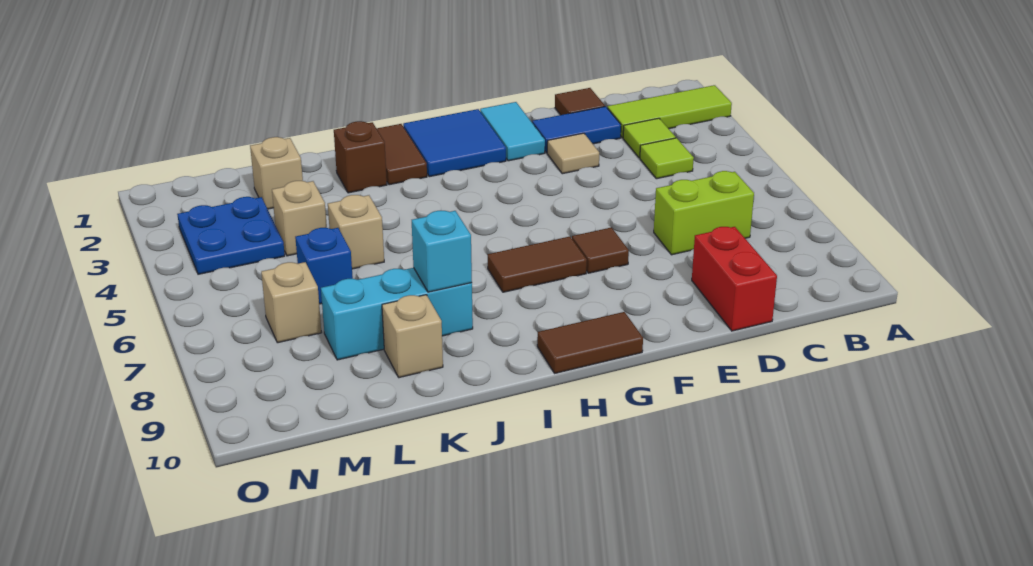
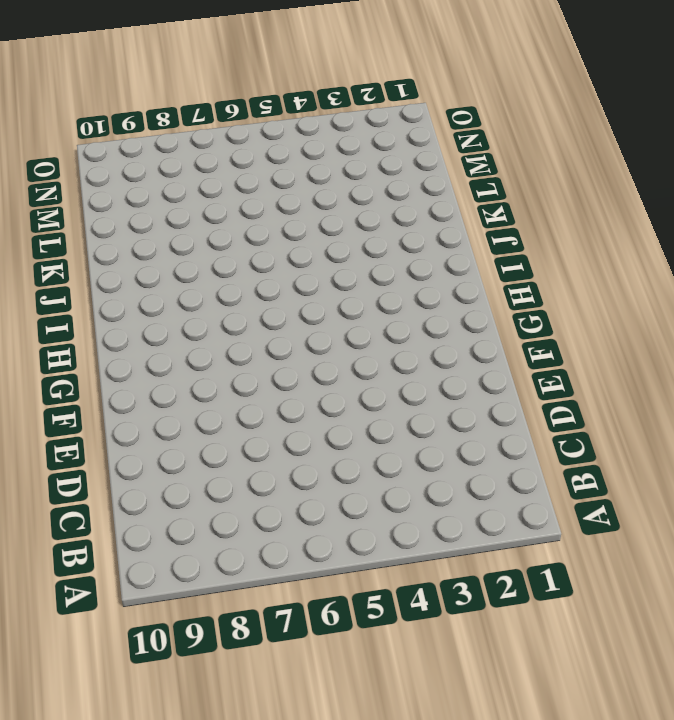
none -> lime 1x3 tile [608,85,732,138]
none -> lime 1x1 tile [623,118,676,158]
none -> lime 1x1 tile [640,138,694,179]

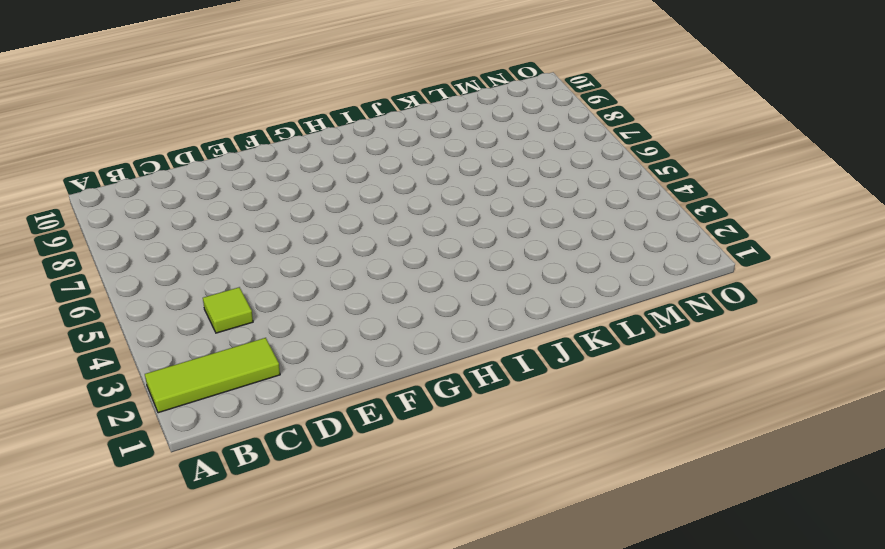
none -> lime 1x1 tile [623,118,676,158]
none -> lime 1x2 brick [654,171,754,255]
none -> brown 1x1 tile [555,88,605,115]

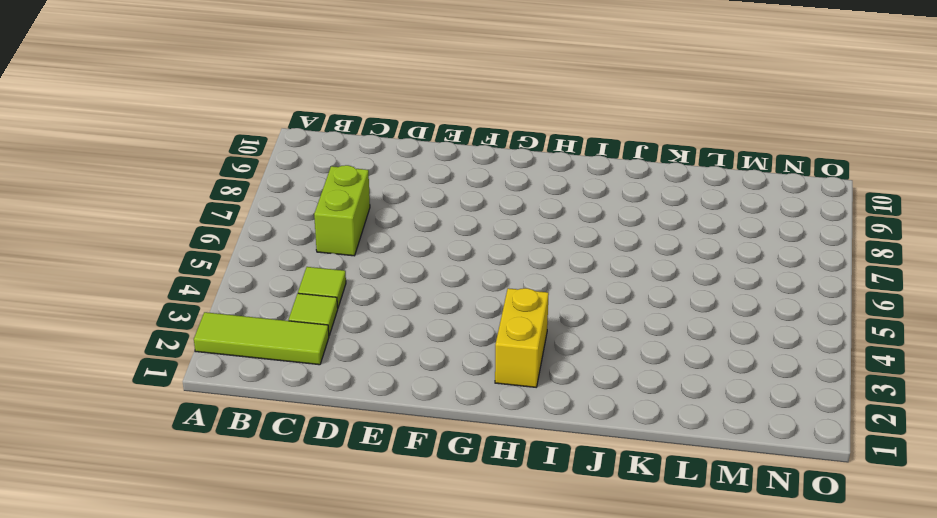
lime 1x2 brick [314,165,370,256] -> lime 1x2 brick turned to [654,171,754,255]
yellow 1x2 brick [495,288,549,387] -> blue 2x2 tile [403,109,506,177]
none -> brown 1x1 tile [555,88,605,115]
none -> blue 1x2 tile [532,106,621,153]
none -> red 1x2 brick [692,227,777,331]

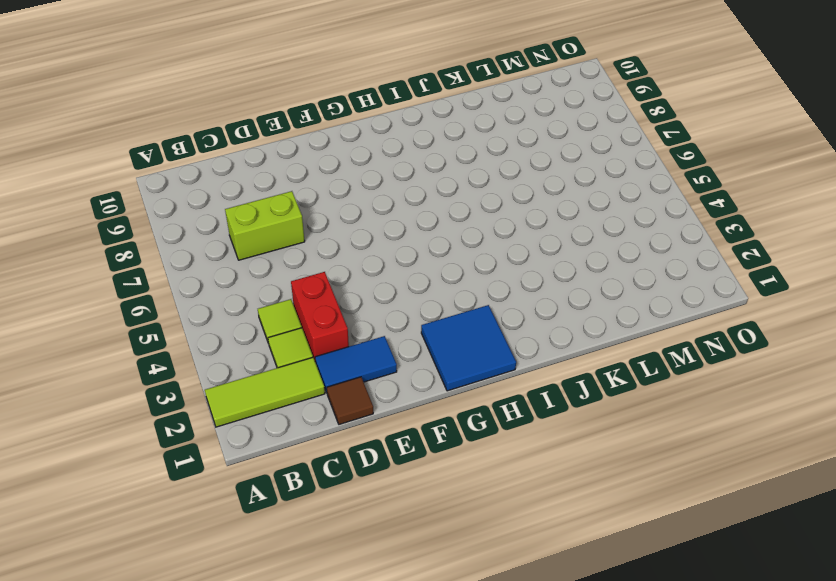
red 1x2 brick [291,272,349,363] -> red 1x2 brick moved to [692,227,777,331]
none -> tan 1x1 tile [547,133,599,174]
none -> cyan 1x2 tile [480,102,545,161]
none -> brown 1x1 tile [572,228,629,273]

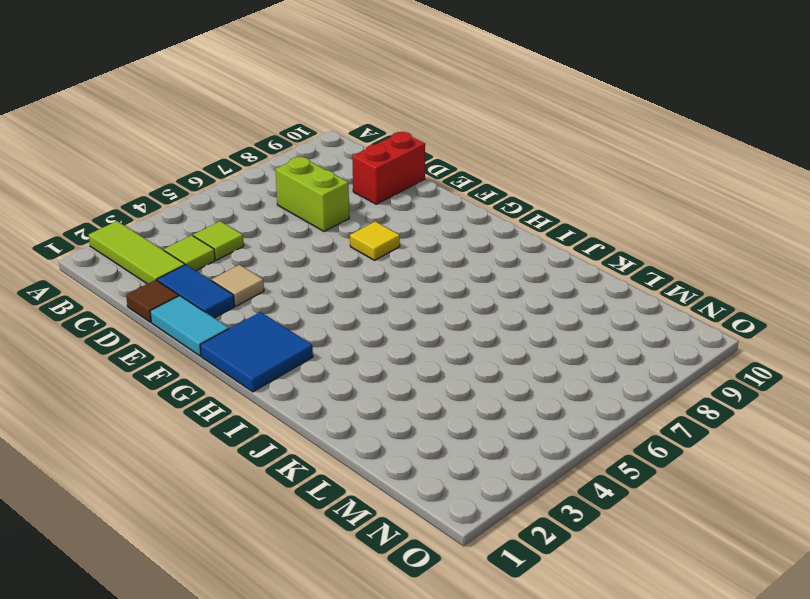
cyan 1x2 tile [150,296,229,356] -> cyan 1x2 tile turned to [480,102,545,161]
yellow 1x1 tile [350,221,400,260] -> brown 1x1 tile [572,228,629,273]
none -> brown 1x2 tile [488,237,587,292]
none -> brown 1x2 tile [537,312,643,373]
none -> brown 1x2 tile [377,124,427,185]

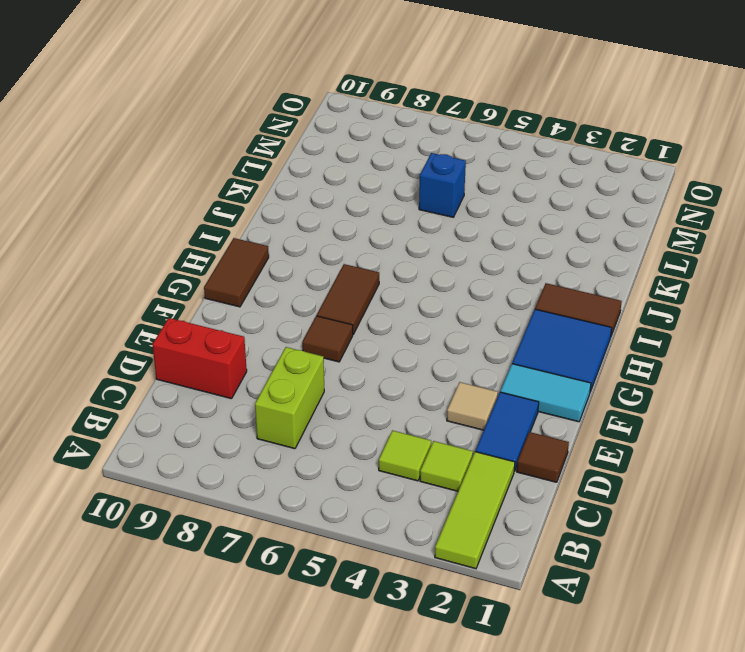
none -> brown 1x1 brick [334,121,387,193]
none -> cyan 1x3 brick [321,268,473,360]
none -> tan 1x1 brick [328,195,384,269]

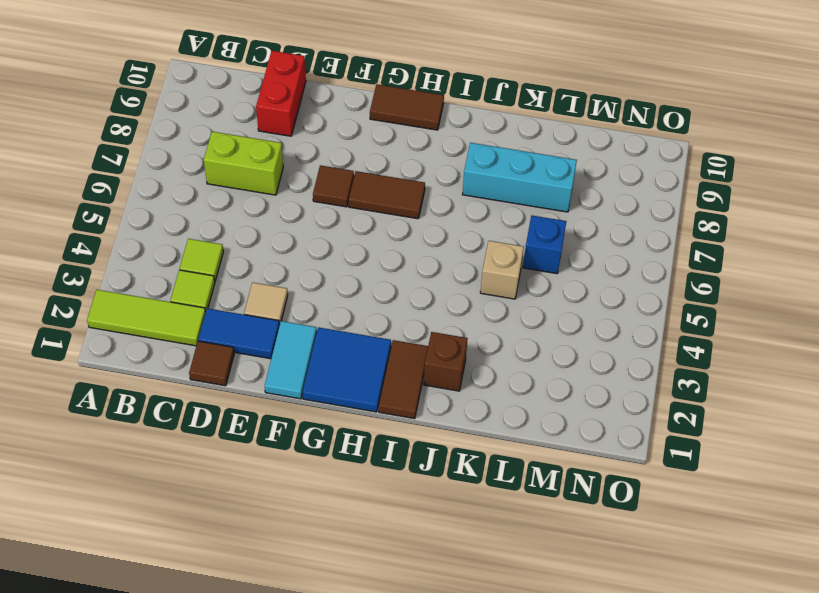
none -> tan 1x1 brick [382,295,443,378]
none -> tan 1x1 brick [250,137,303,209]
none -> tan 1x1 brick [272,181,327,256]

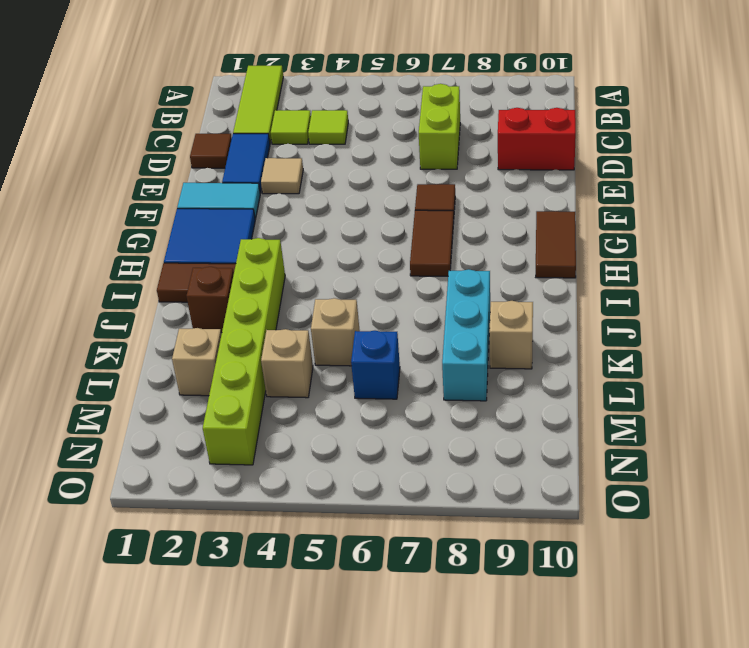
lime 1x6 brick [203,238,285,465] -> blue 2x2 plate [177,197,285,274]
none -> tan 1x1 brick [261,262,322,343]
none -> cyan 1x1 brick [412,211,472,292]

